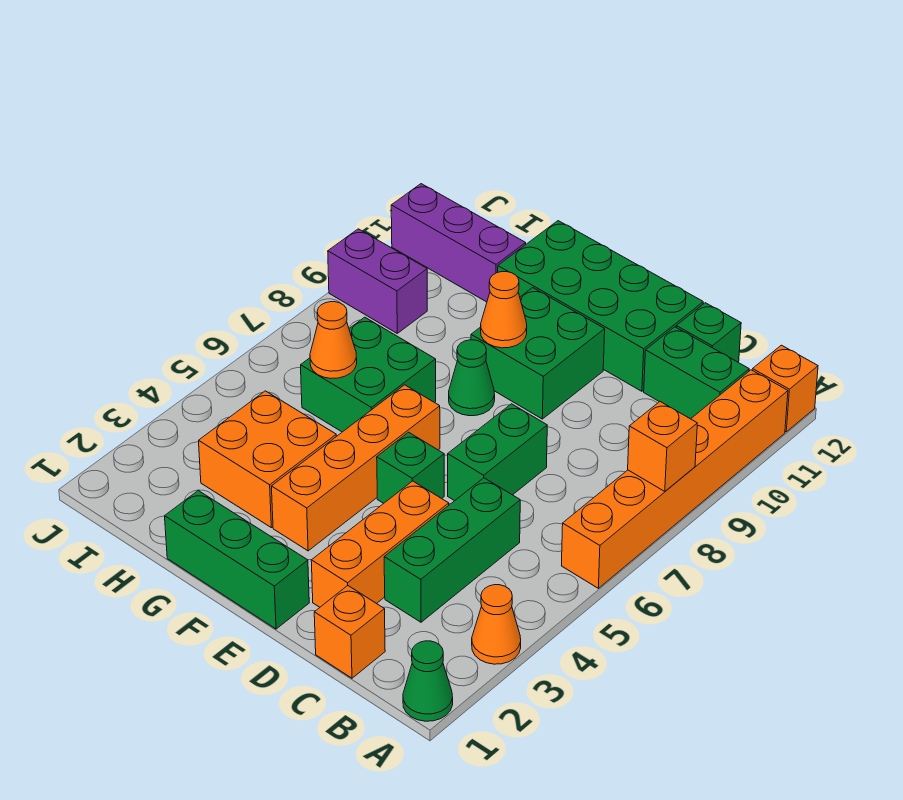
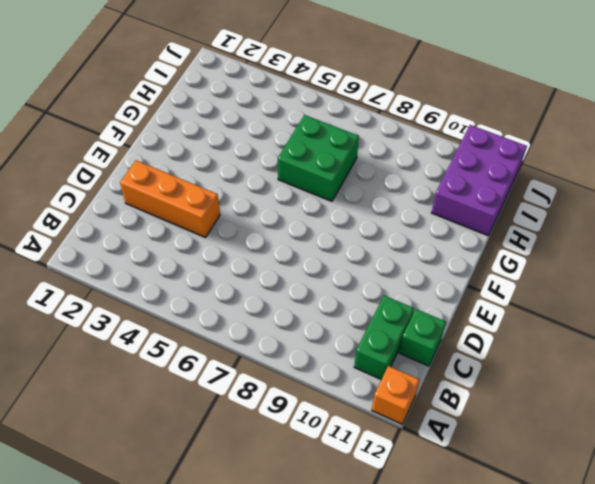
purple 2x3 brick [432,125,527,236] -> purple 1x3 brick [391,184,526,302]
none -> green 1x1 cone [403,641,453,721]
none -> orange 1x1 cone [472,585,521,664]
none -> orange 1x6 brick [562,370,788,588]

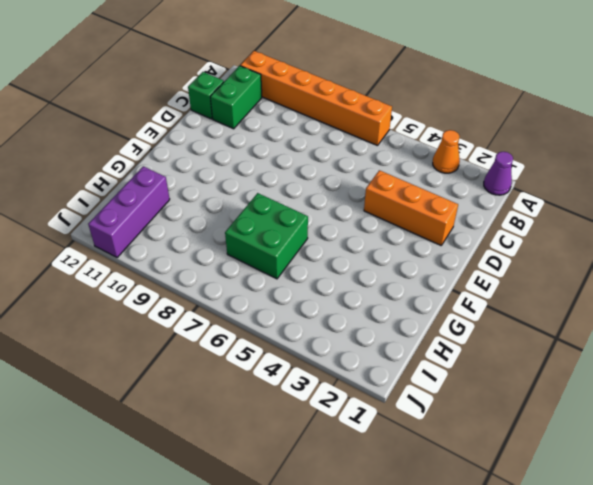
purple 1x1 cone [484,152,513,195] -> green 1x1 cone [403,641,453,721]
none -> orange 1x1 brick [752,345,818,432]
none -> orange 1x1 brick [314,586,385,678]
none -> green 1x3 brick [384,478,520,622]

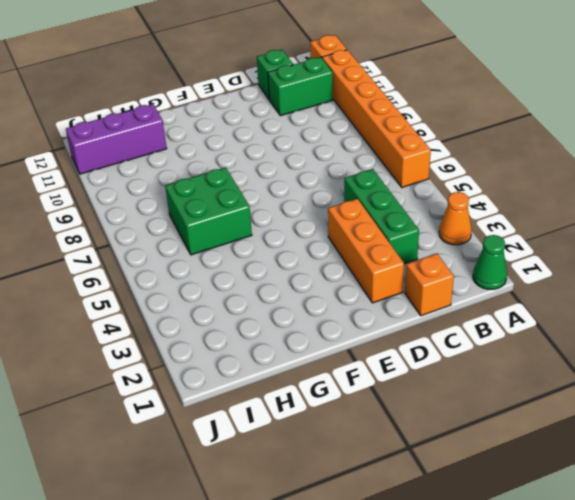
none -> green 1x2 brick [448,404,547,501]
none -> green 2x4 brick [498,221,703,391]
none -> green 1x3 brick [165,491,309,629]

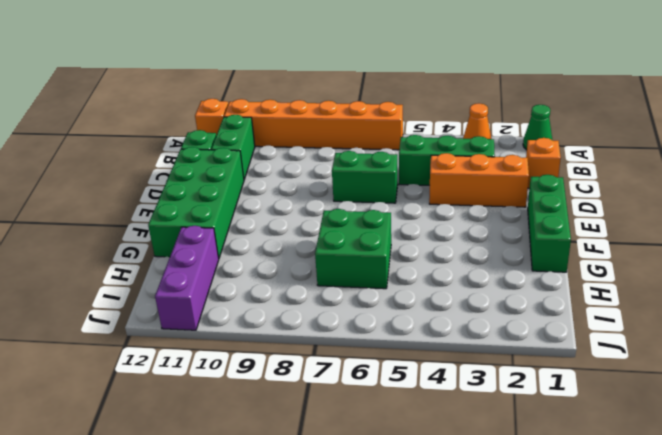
none -> green 1x1 brick [377,432,444,503]
none -> green 2x2 brick [471,288,605,419]
none -> orange 1x4 brick [271,385,440,551]

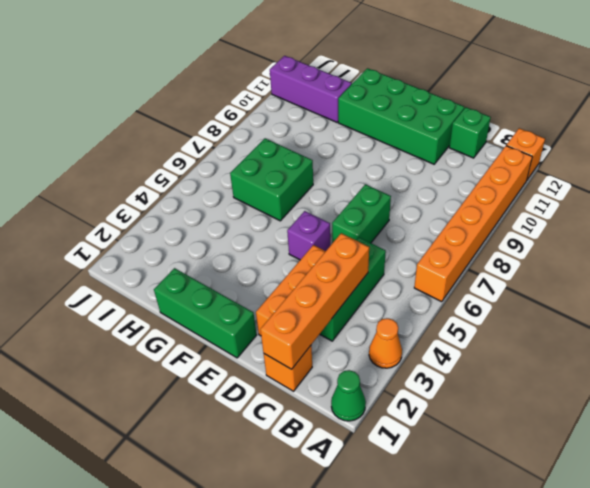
orange 1x4 brick [260,233,369,369] -> orange 1x4 brick moved to [271,385,440,551]
purple 1x1 brick [287,211,330,260] -> green 1x1 brick [377,432,444,503]
none -> green 1x2 brick [644,327,749,419]
none -> green 2x2 brick [471,288,605,419]
none -> green 1x1 cone [449,340,495,416]

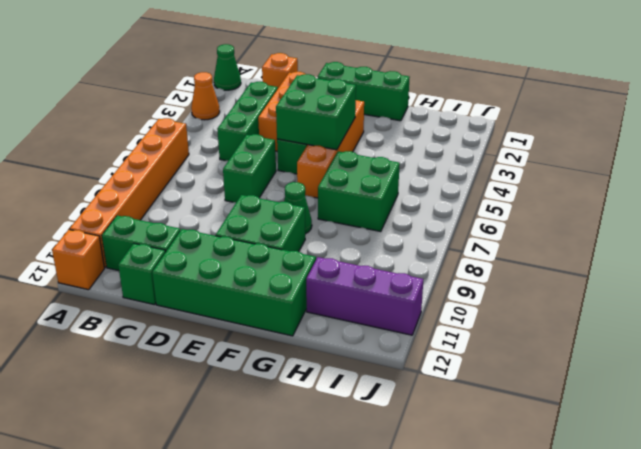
green 2x2 brick [276,74,356,150] -> none
none -> orange 2x2 brick [199,391,336,528]
none -> purple 1x2 brick [328,229,427,333]
none -> orange 1x1 brick [628,402,697,491]

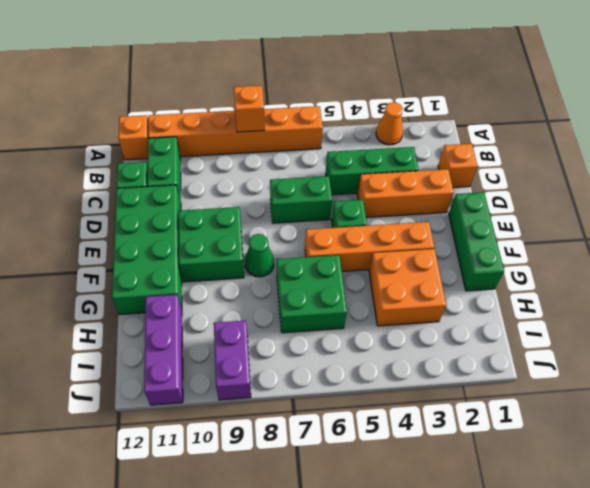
none -> green 1x1 cone [403,641,453,721]
none -> orange 1x1 cone [481,272,527,348]
none -> orange 1x1 cone [310,302,357,378]

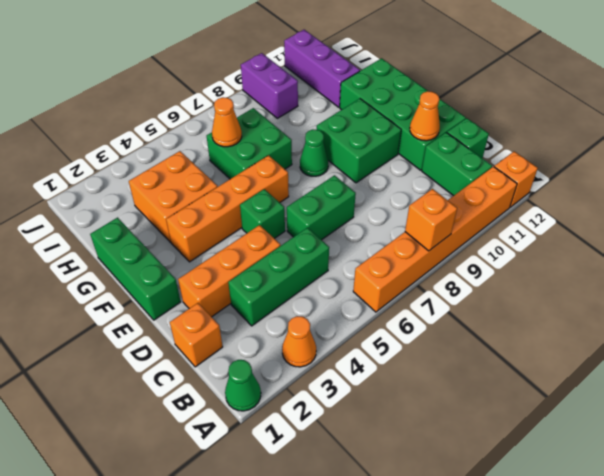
orange 1x1 cone [410,91,440,141] -> orange 1x1 cone moved to [481,272,527,348]

